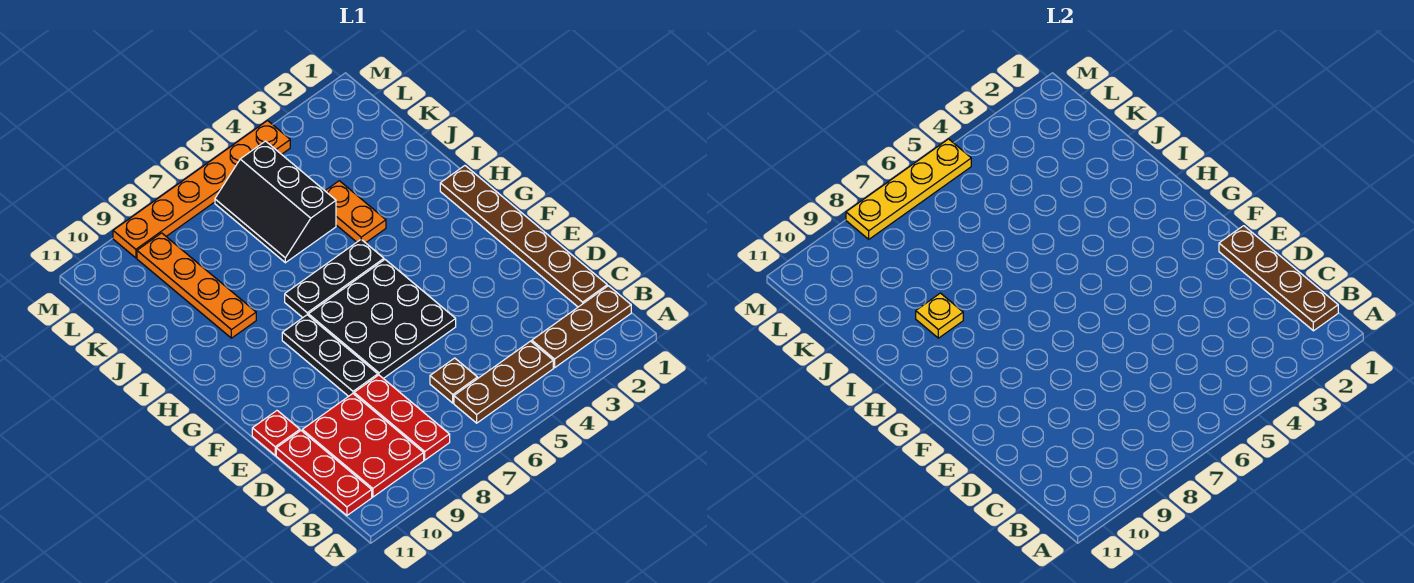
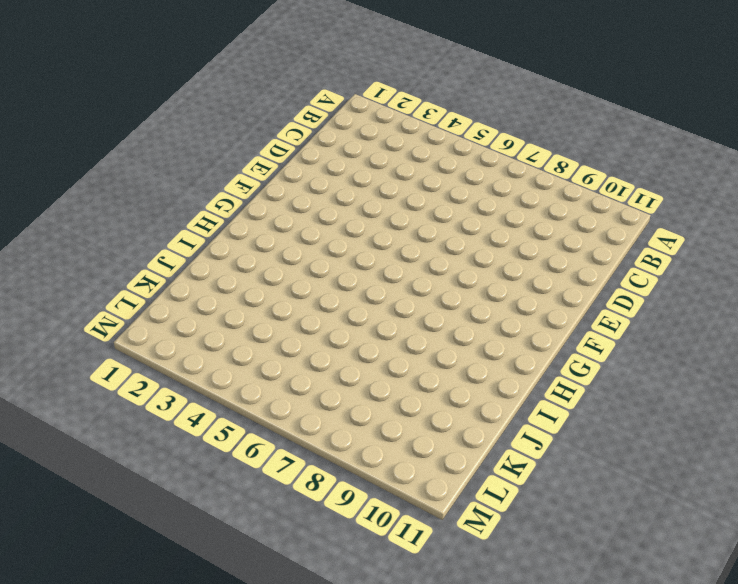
none -> brown 1x3 plate [532,286,631,368]
none -> brown 1x3 plate [454,341,553,423]
none -> red 1x3 plate [354,375,450,460]

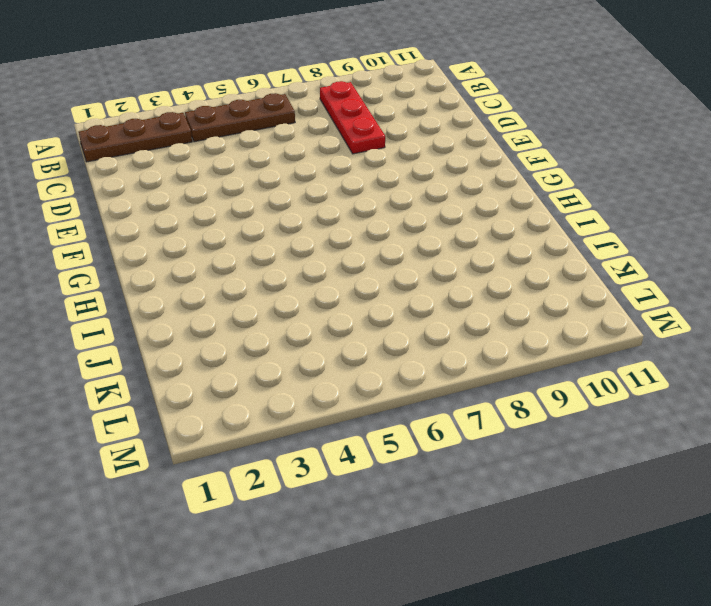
none -> red 2x3 plate [302,394,424,497]
none -> red 1x3 plate [276,431,372,515]
none -> brown 1x6 plate [440,166,607,307]

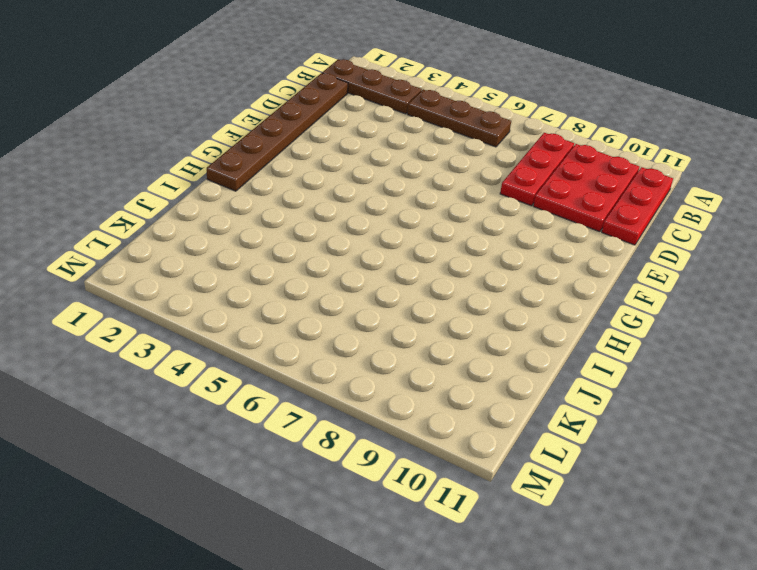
none -> brown 1x1 plate [430,358,478,403]
none -> black 3x3 plate [308,260,456,379]
none -> black 1x3 plate [282,315,378,396]

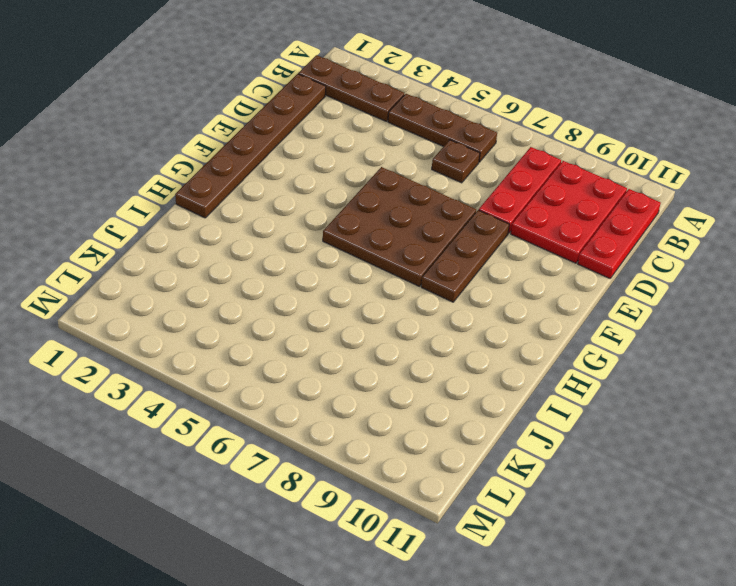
brown 3x3 plate [323,167,476,286] -> black 3x3 plate [308,260,456,379]
brown 1x3 plate [421,210,509,302] -> black 1x3 plate [282,315,378,396]
none -> red 1x1 plate [252,411,300,455]
none -> black 1x3 plate [285,239,384,317]
none -> orange 1x2 plate [325,181,386,243]

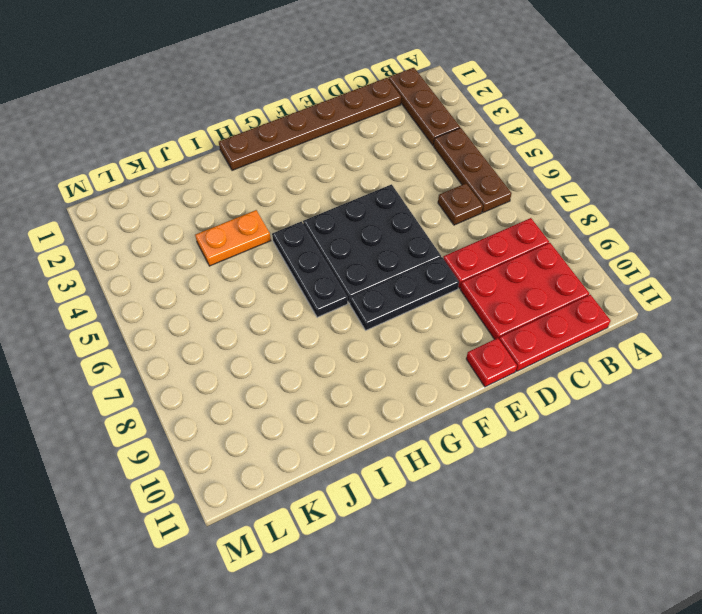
none -> orange 1x4 plate [137,233,256,338]
none -> black 2x3 slope [215,141,336,263]
none -> orange 1x6 plate [113,121,290,258]

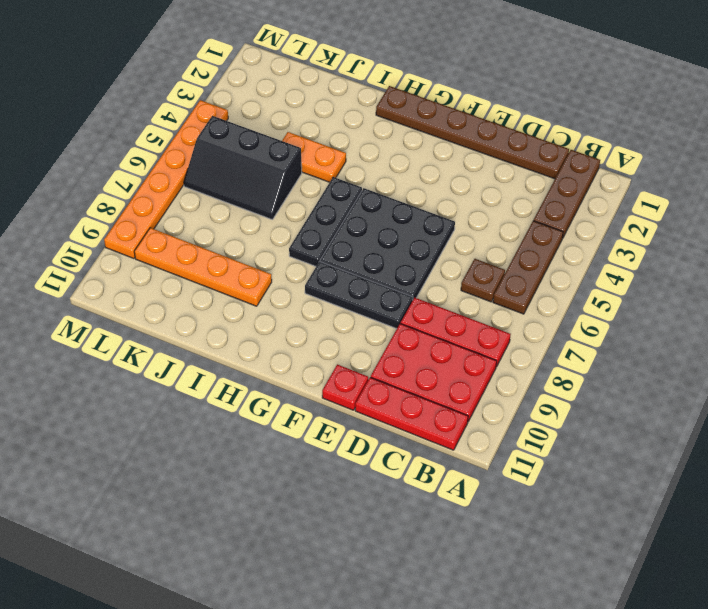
none -> brown 1x4 plate [1219,226,1338,331]
none -> yellow 1x1 plate [916,293,963,338]
none -> yellow 1x4 plate [846,139,971,239]

